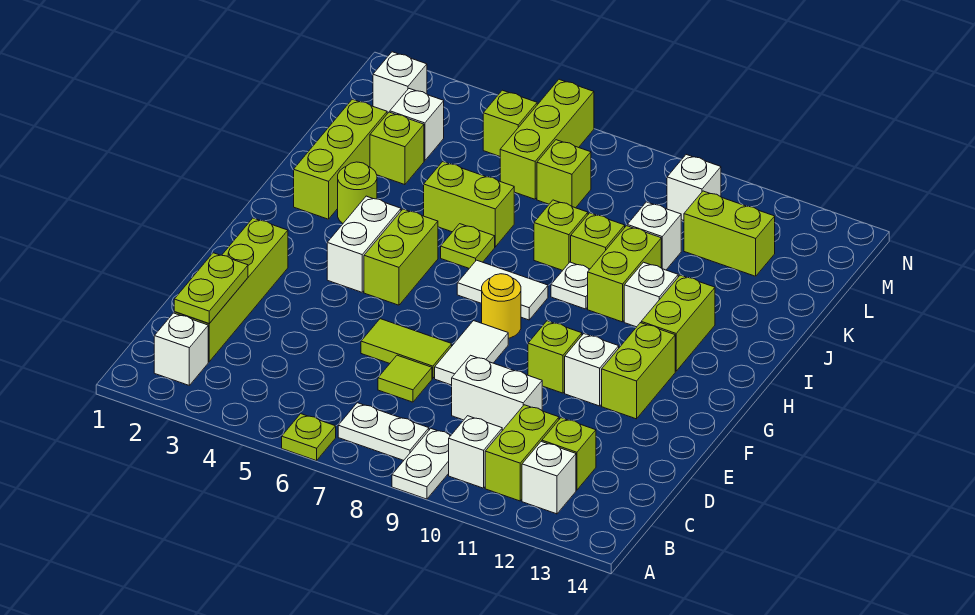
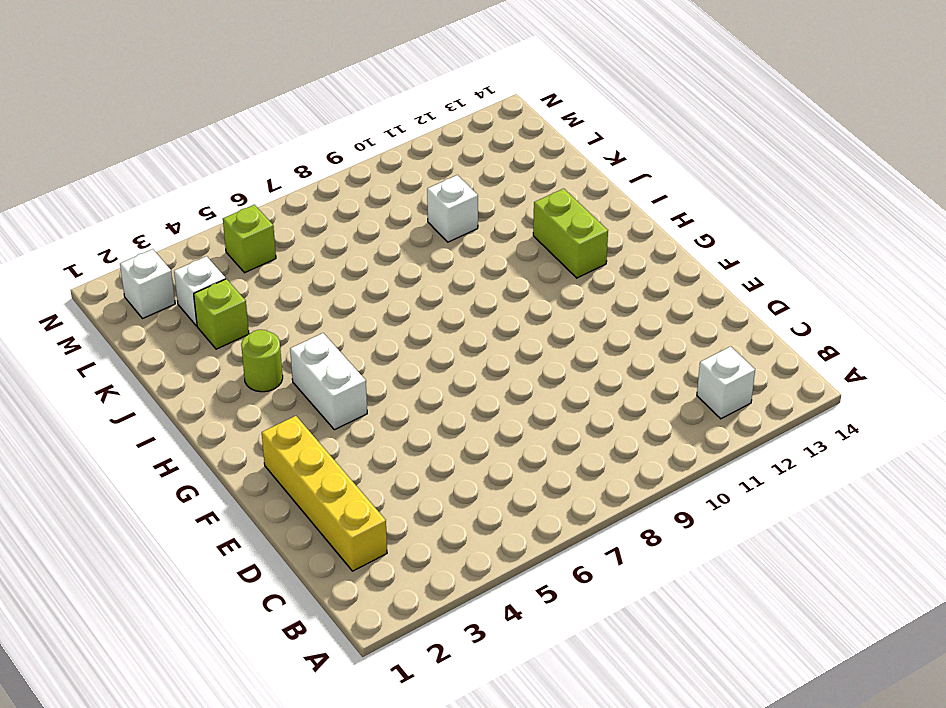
yellow 1x4 brick [262,416,387,571] -> lime 1x4 brick [174,218,288,362]
none -> lime 1x1 plate [282,414,336,461]
none -> white 1x2 plate [392,429,451,499]
none -> white 1x1 brick [154,313,208,385]
none -> white 1x2 plate [338,403,429,460]

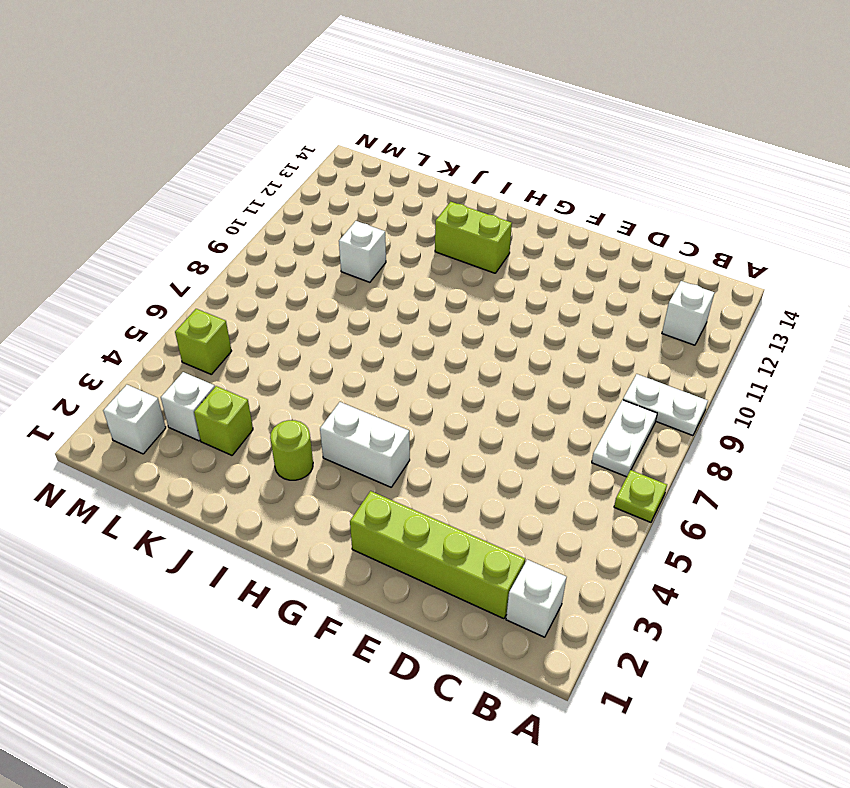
none -> white 1x1 brick [449,416,502,488]
none -> lime 1x2 brick [485,405,559,501]
none -> lime 1x1 brick [542,418,596,490]
none -> lime 1x1 tile [378,355,432,402]

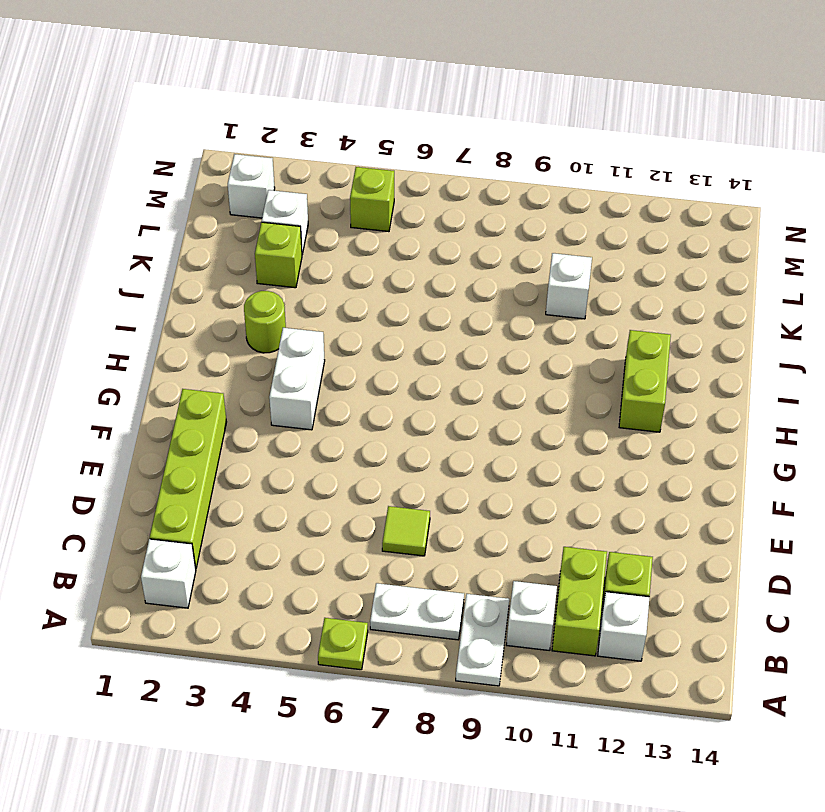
none -> white 1x2 brick [452,355,542,431]
none -> lime 1x2 tile [361,319,452,378]
none -> white 1x2 tile [435,321,508,385]
none -> lime 1x1 brick [528,321,582,393]

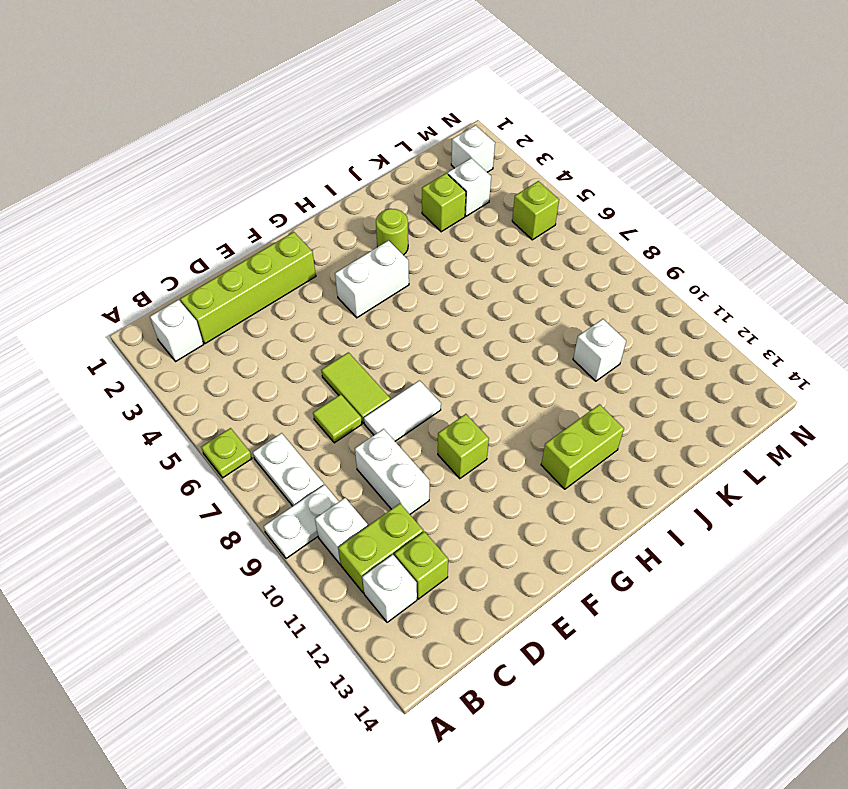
none -> white 1x1 brick [565,334,619,406]
none -> lime 1x2 brick [602,323,675,419]
none -> lime 1x2 brick [364,209,438,305]
none -> yellow 1x1 round brick [482,274,521,338]

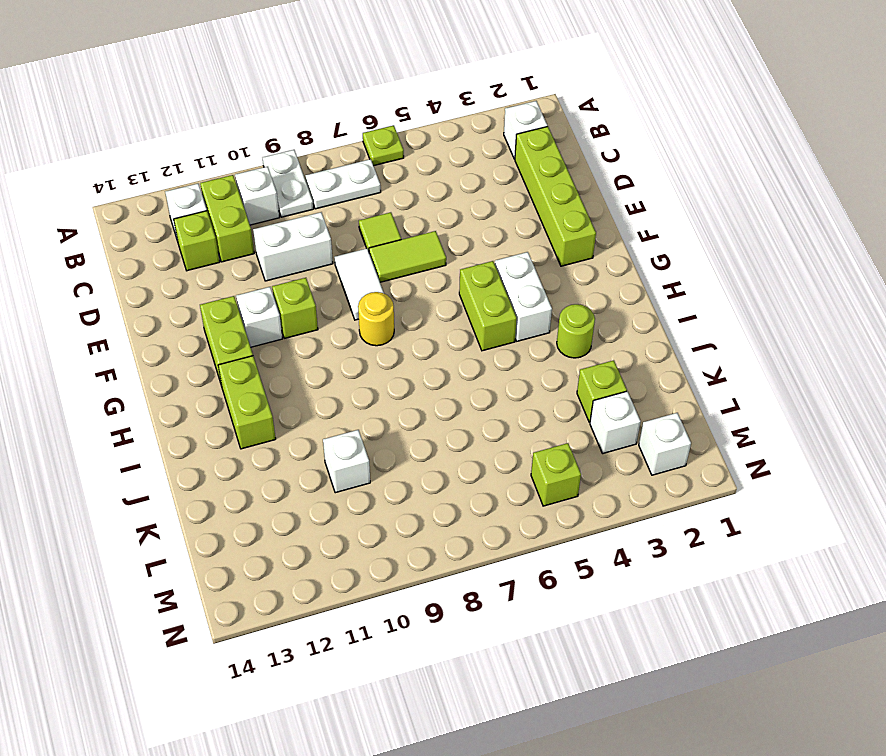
none -> white 1x2 tile [457,260,548,320]
none -> lime 1x3 brick [294,99,387,219]
none -> lime 1x1 plate [441,224,495,268]
none -> white 1x1 plate [551,262,590,309]

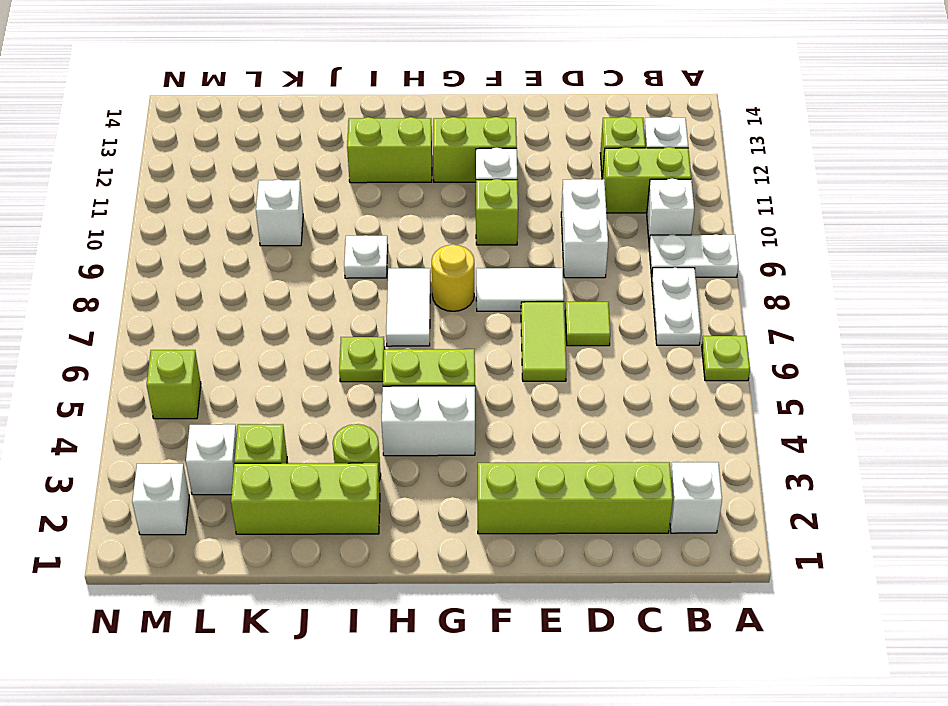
none -> lime 1x2 brick [588,226,661,322]
none -> white 1x1 brick [624,262,678,327]
none -> lime 1x2 brick [424,162,514,247]
none -> lime 1x1 brick [534,200,588,270]

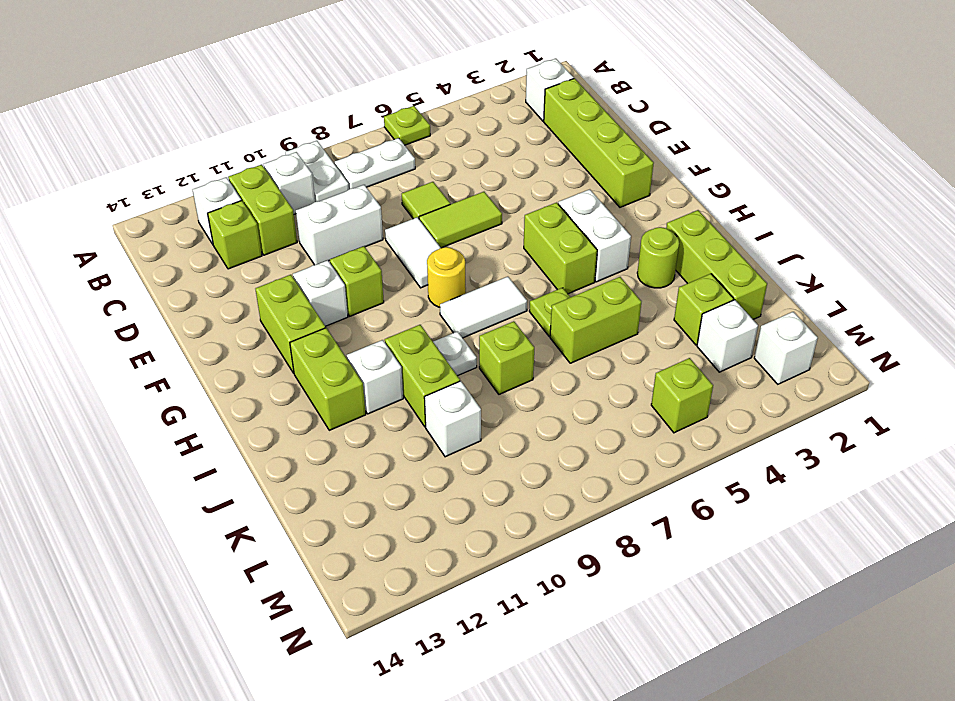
none -> lime 1x1 brick [571,213,625,269]
none -> lime 1x3 brick [500,79,594,199]
none -> lime 1x1 brick [537,140,591,208]
none -> lime 1x2 brick [684,191,775,276]

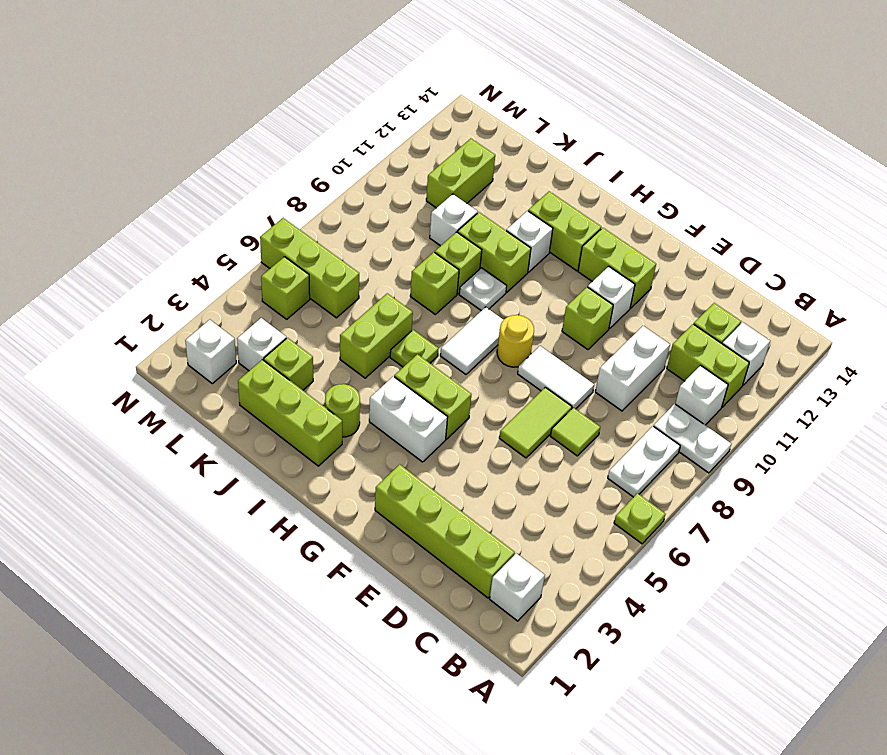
none -> lime 1x1 brick [537,140,591,208]
none -> white 1x1 brick [667,155,721,221]
none -> lime 1x2 plate [174,253,248,323]

